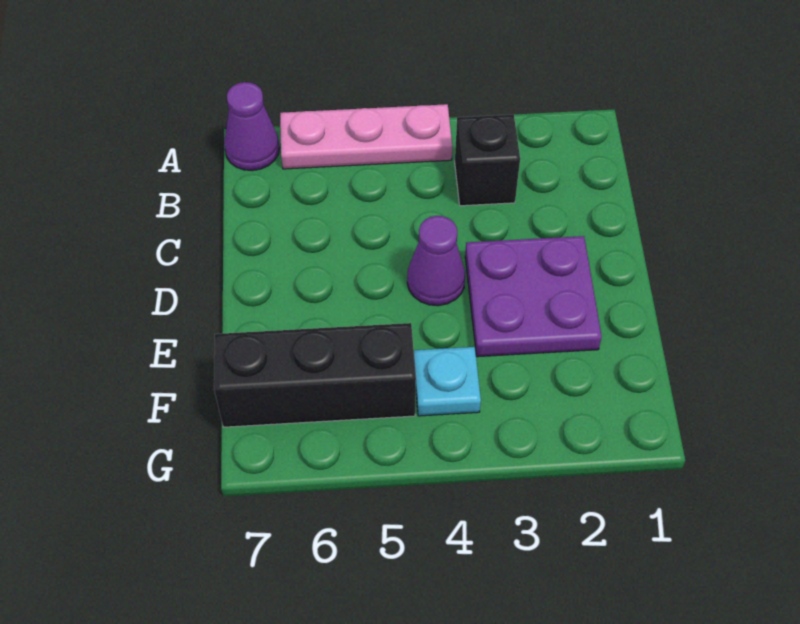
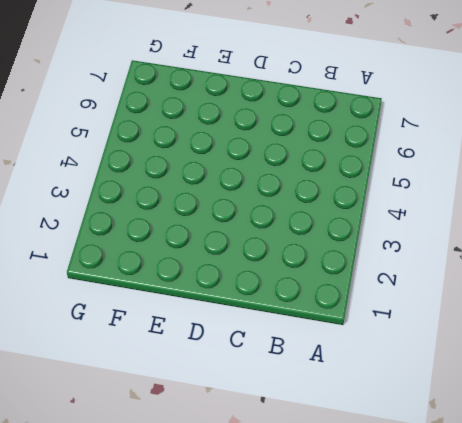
none -> pink 1x3 plate [280,104,452,169]
none -> purple 1x1 cone [224,82,280,171]

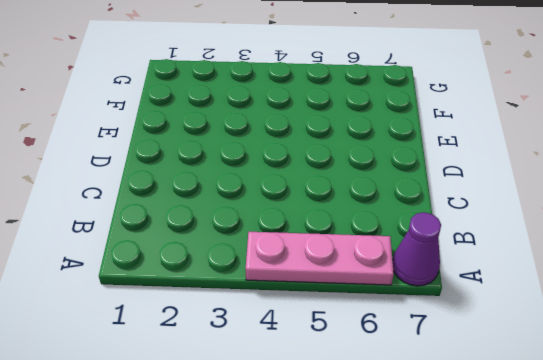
none -> black 1x1 brick [455,114,520,206]
none -> purple 2x2 plate [465,236,602,357]

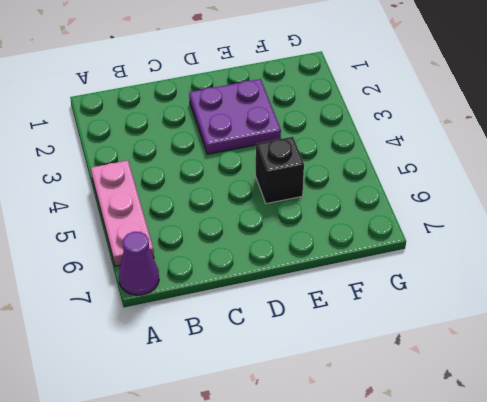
black 1x1 brick [256,137,304,204] -> black 1x1 brick moved to [455,114,520,206]
none -> purple 1x1 cone [407,216,465,306]
none -> cyan 1x1 plate [414,347,481,416]

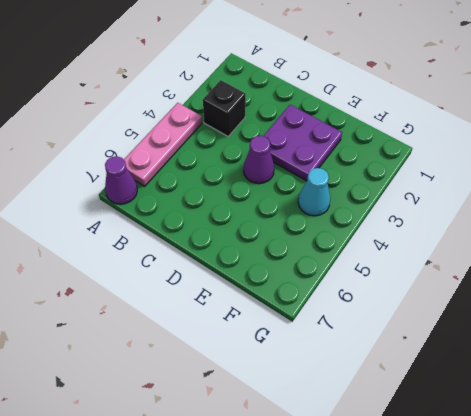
cyan 1x1 cone [298,168,330,216] -> cyan 1x1 plate [414,347,481,416]
none -> black 1x3 brick [214,323,416,427]

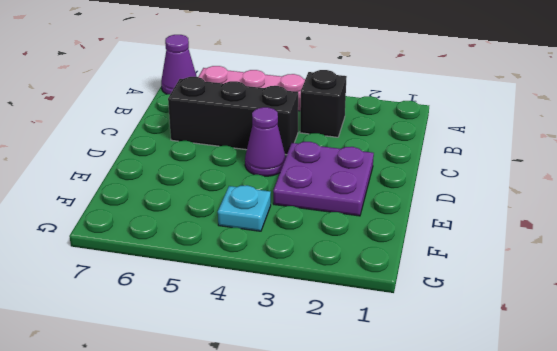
black 1x3 brick [168,77,298,155] -> black 1x3 brick moved to [214,323,416,427]

